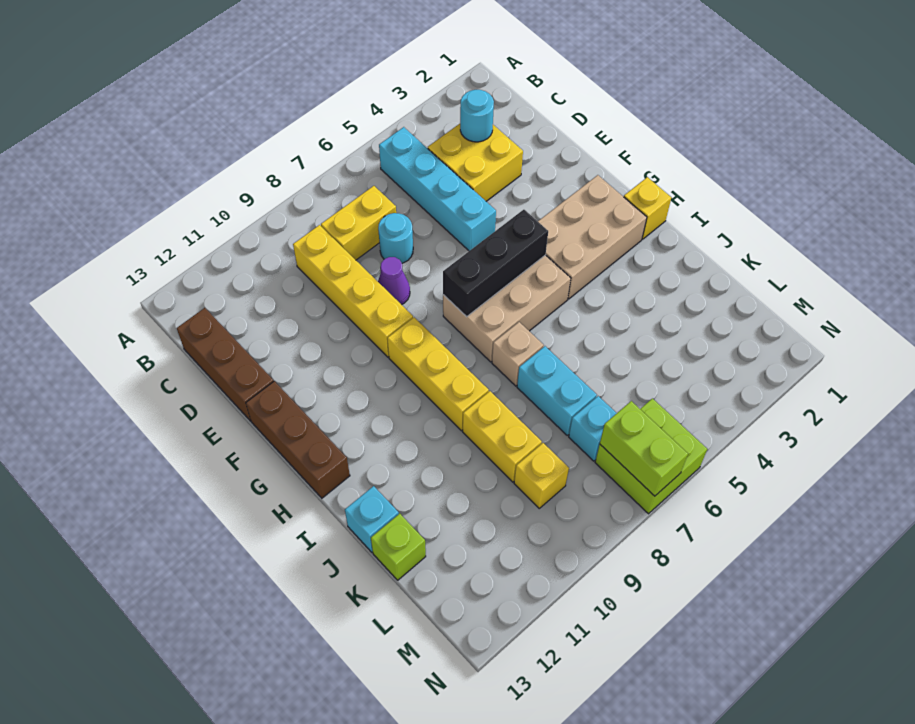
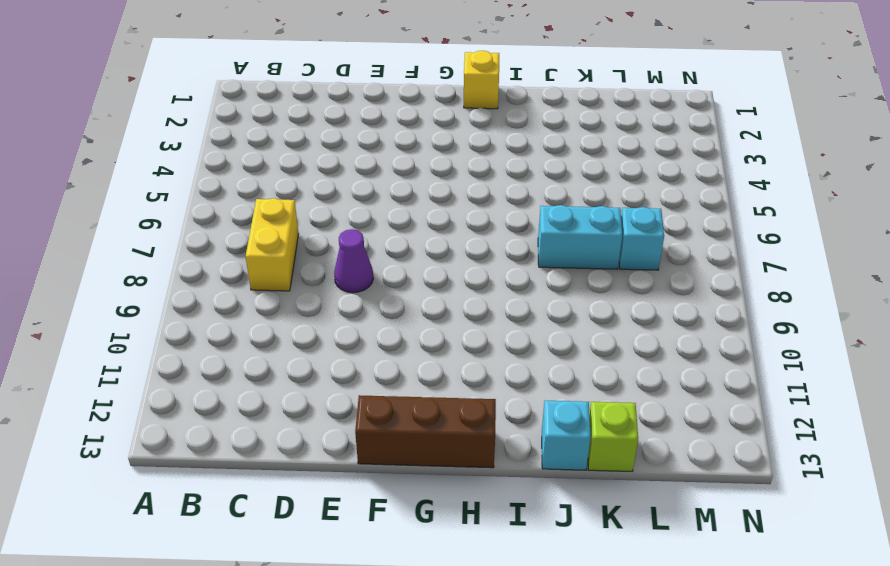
none -> cyan 1x4 brick [379,127,496,251]
none -> yellow 2x2 brick [428,124,523,201]
none -> yellow 1x4 brick [293,225,413,357]

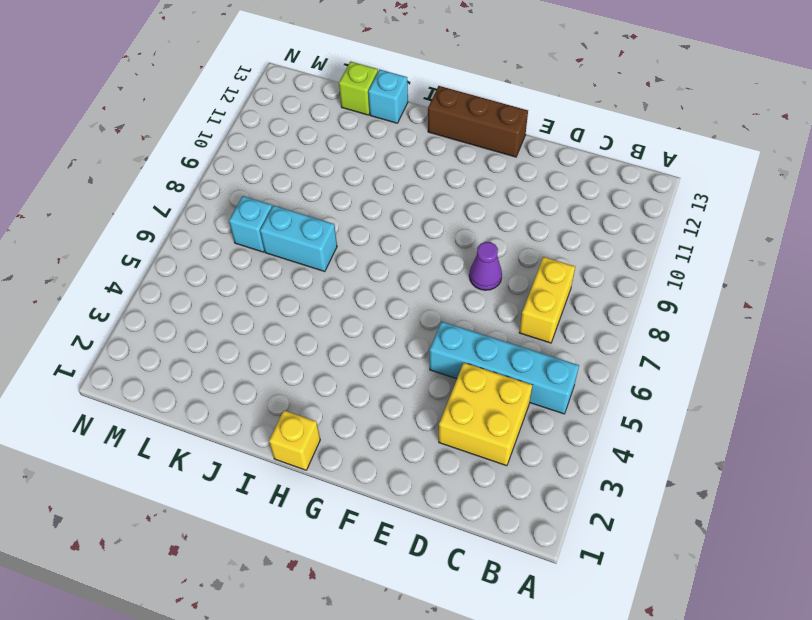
none -> yellow 1x4 brick [293,225,413,357]
none -> brown 1x3 brick [177,308,274,421]
none -> cyan 1x1 round brick [378,213,413,263]

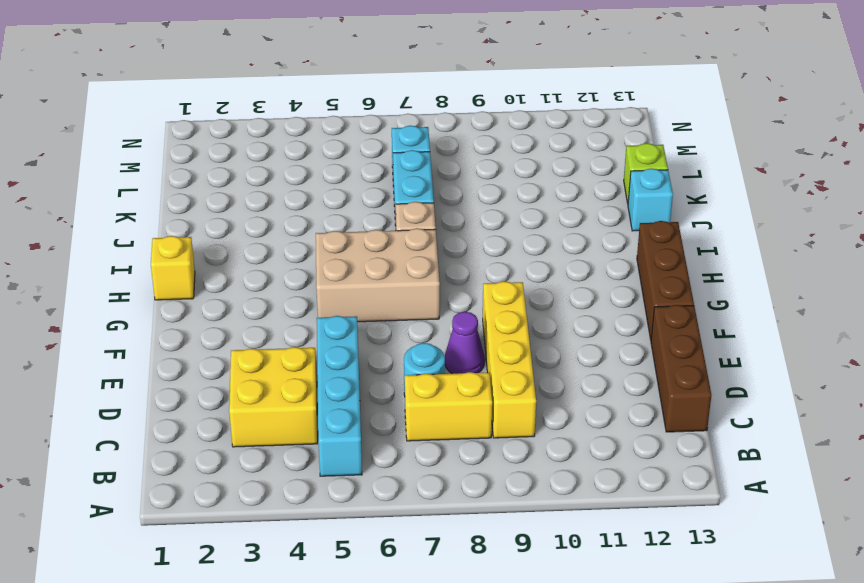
none -> tan 2x3 brick [538,175,647,299]
none -> yellow 1x3 brick [387,317,489,431]
none -> yellow 1x2 brick [463,391,542,482]

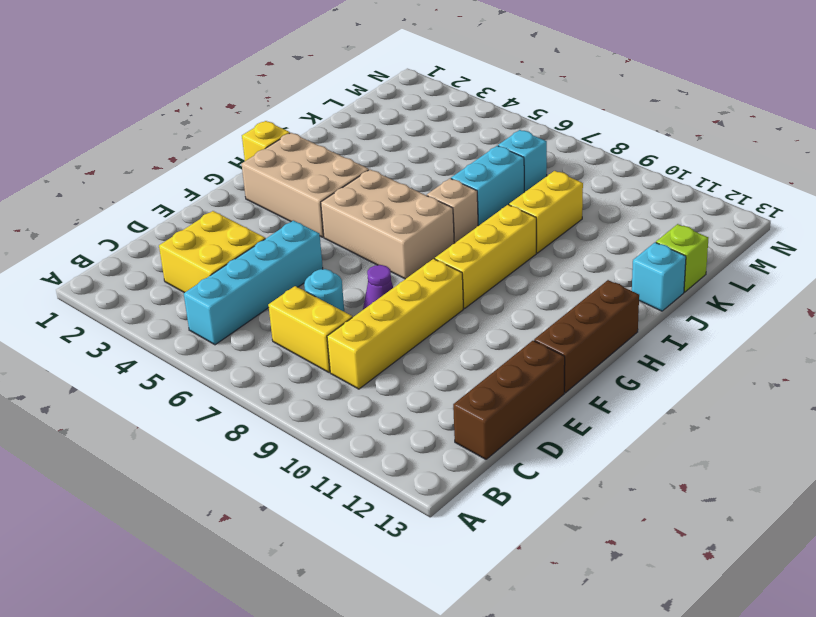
none -> yellow 1x1 brick [514,443,569,508]
none -> lime 2x2 brick [595,398,707,514]
none -> cyan 1x1 round brick [460,90,494,142]

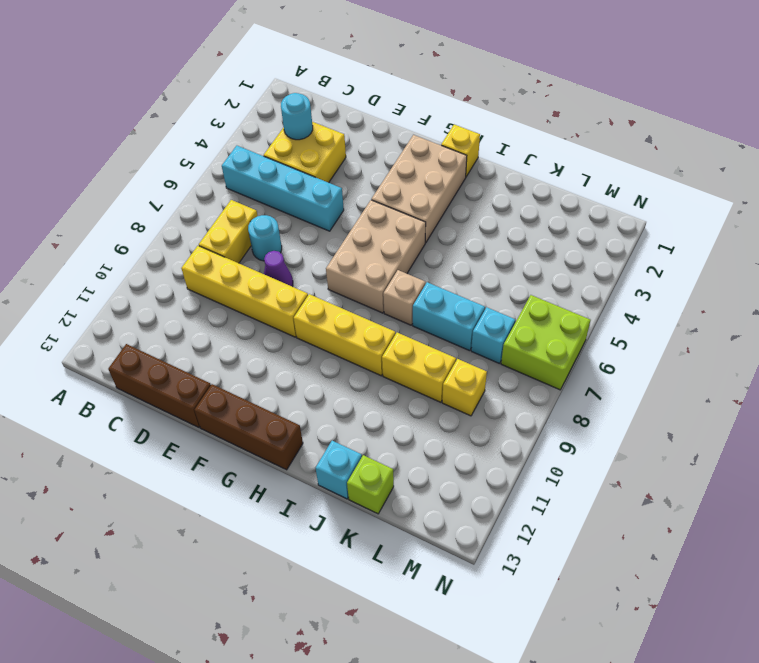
none -> black 1x3 brick [443,210,548,317]
none -> lime 1x2 brick [600,401,688,496]

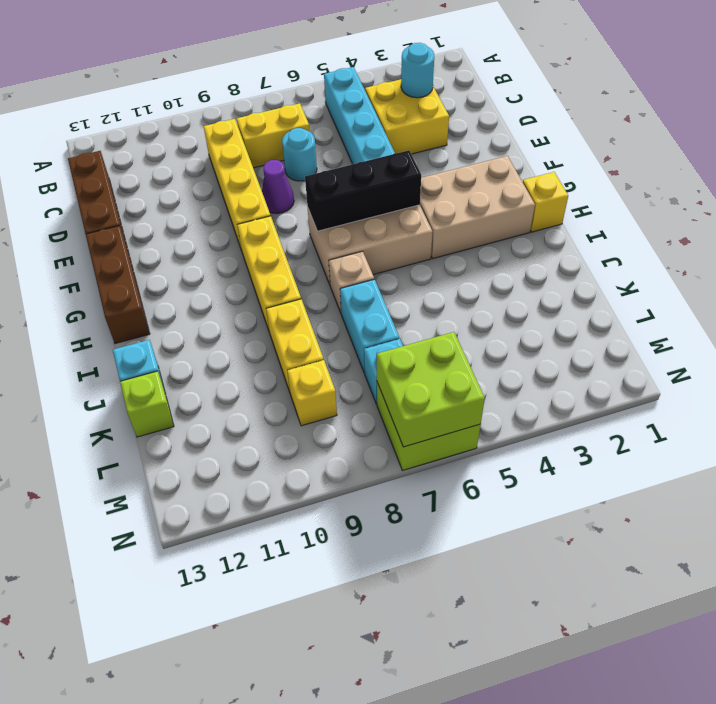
lime 2x2 brick [377,332,485,447] -> lime 1x2 brick [600,401,688,496]

